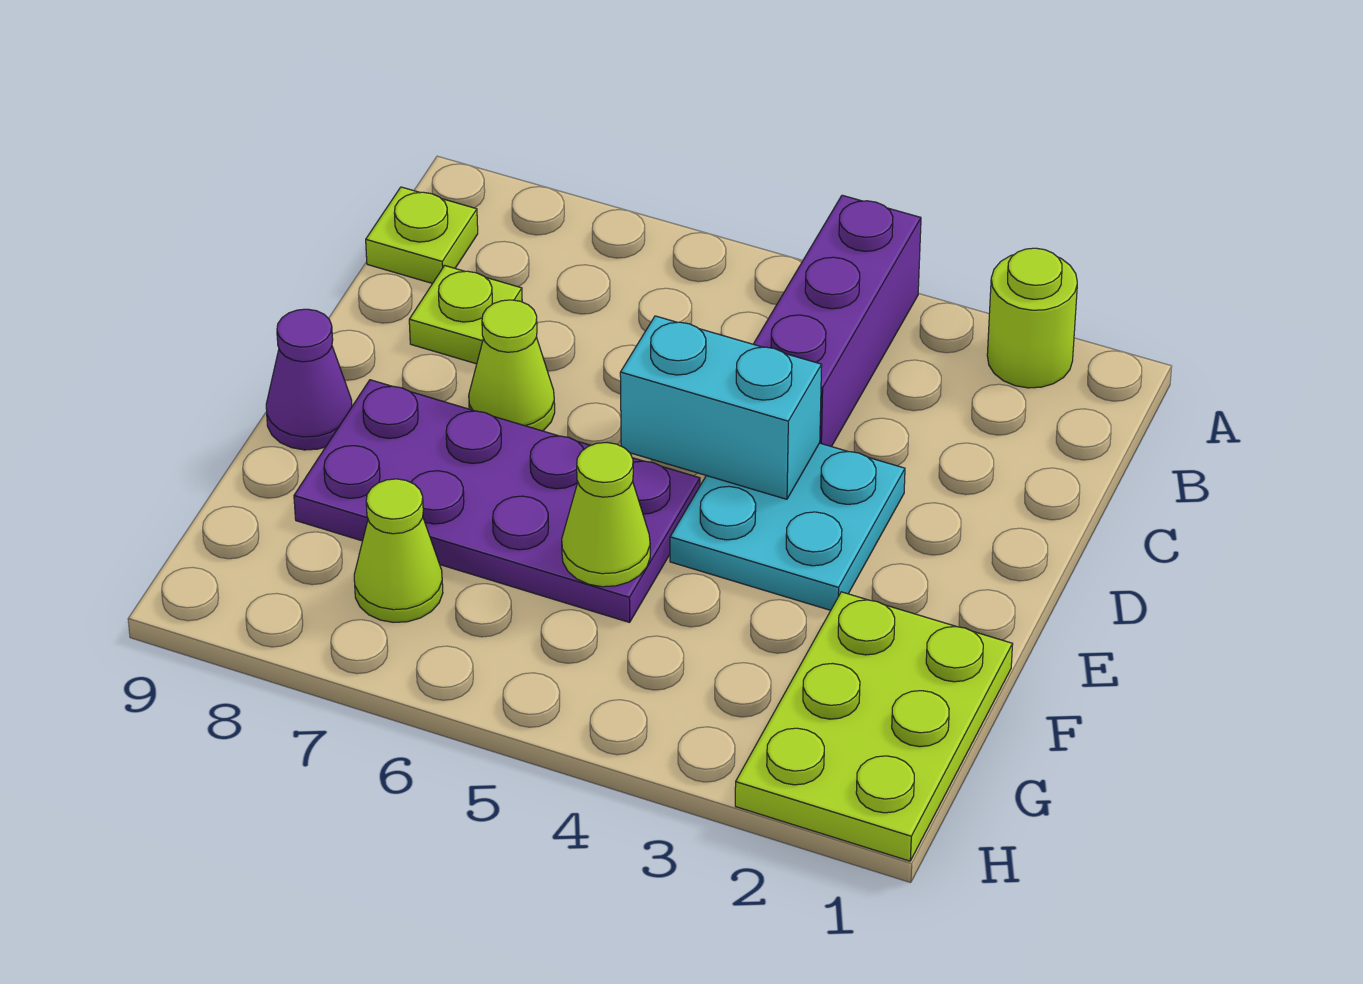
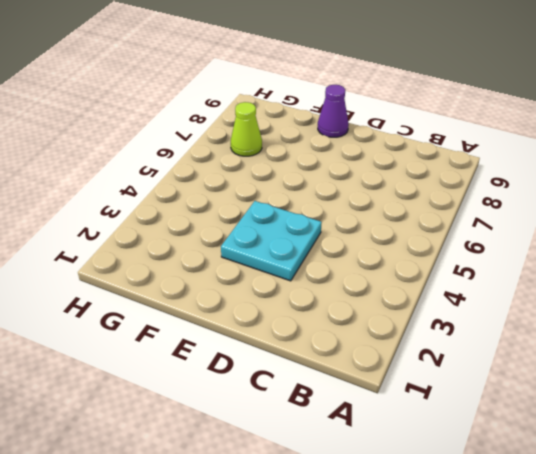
none -> lime 1x1 round brick [987,248,1077,388]
none -> purple 1x3 brick [754,195,921,447]
none -> lime 1x1 plate [366,187,478,284]

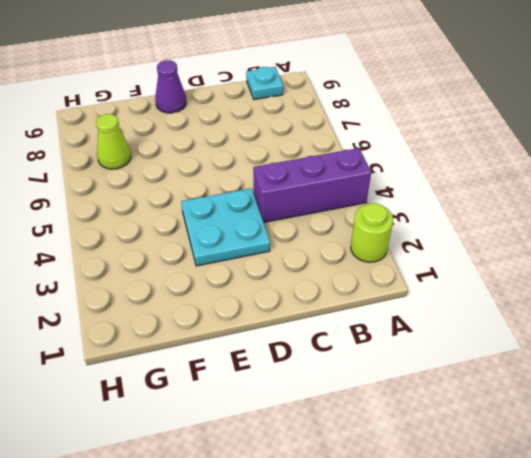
cyan 1x1 plate [246,67,283,100] -> lime 1x1 plate [366,187,478,284]
none -> lime 1x1 plate [409,266,522,364]
none -> lime 1x1 cone [469,300,555,431]
none -> purple 2x4 plate [294,380,700,622]

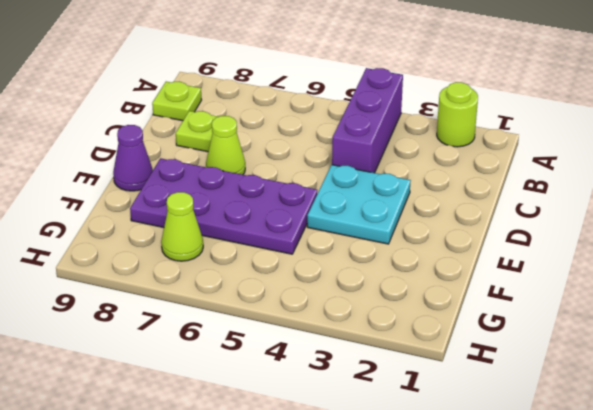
none -> lime 2x3 plate [735,592,1013,861]
none -> cyan 1x2 brick [620,316,822,499]
none -> lime 1x1 cone [562,442,650,587]

